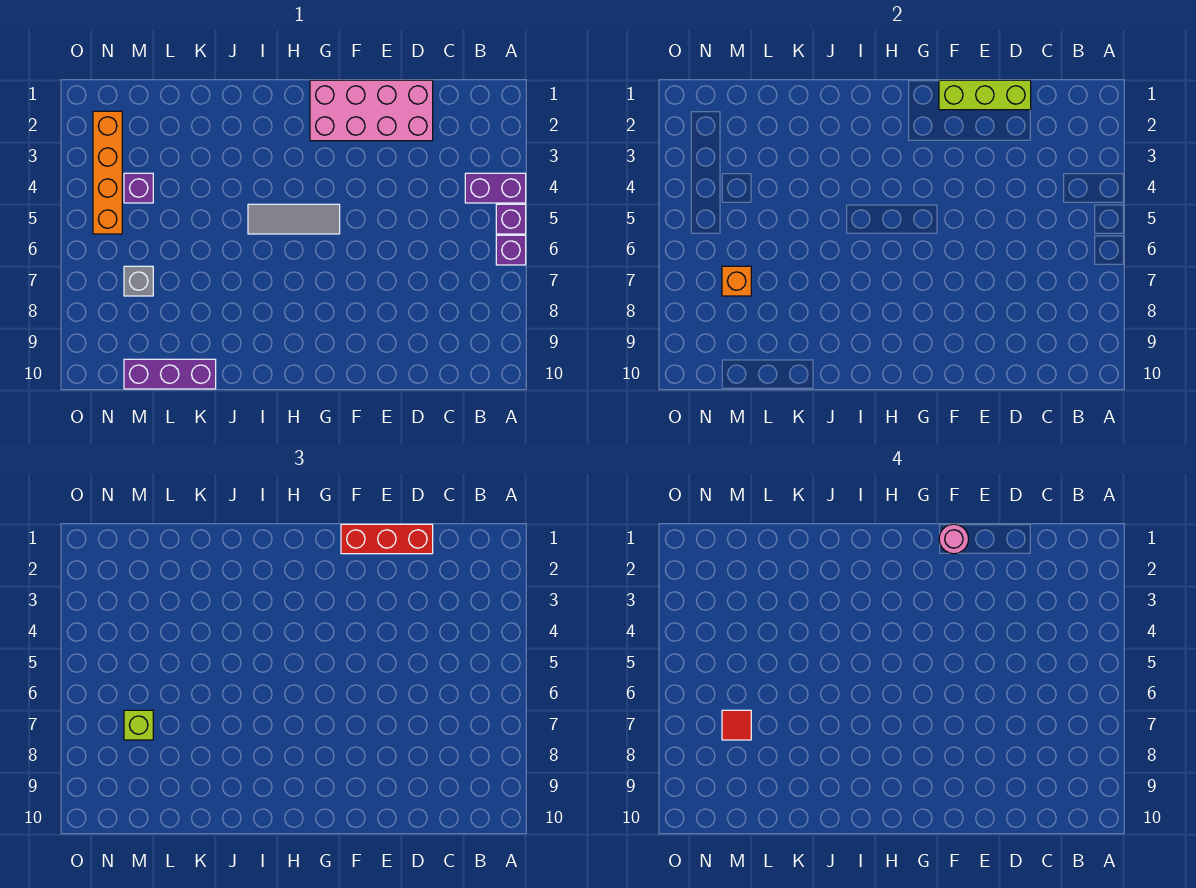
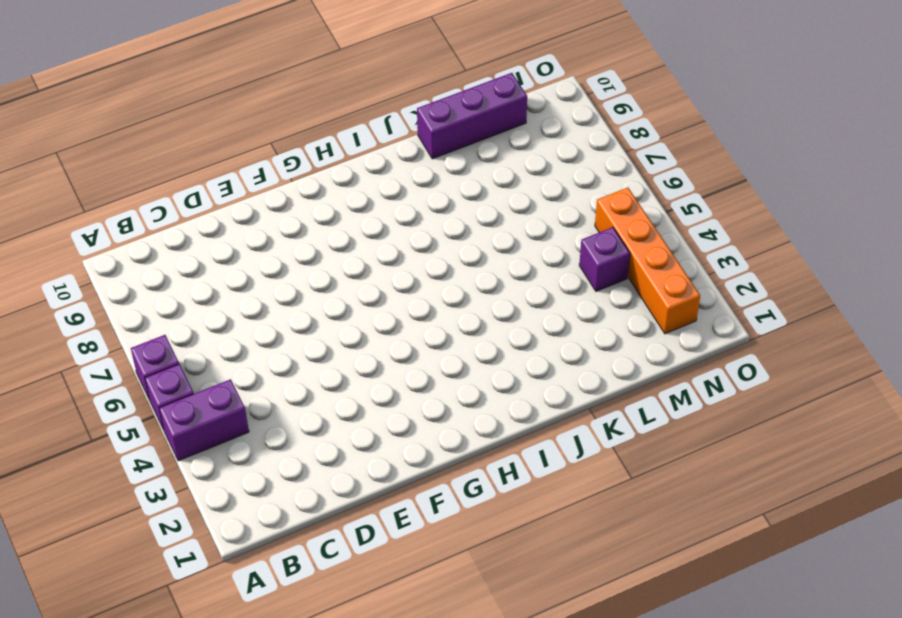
none -> pink 2x4 brick [310,80,433,141]
none -> grey 1x3 tile [248,204,340,234]
none -> grey 1x1 brick [124,266,153,296]

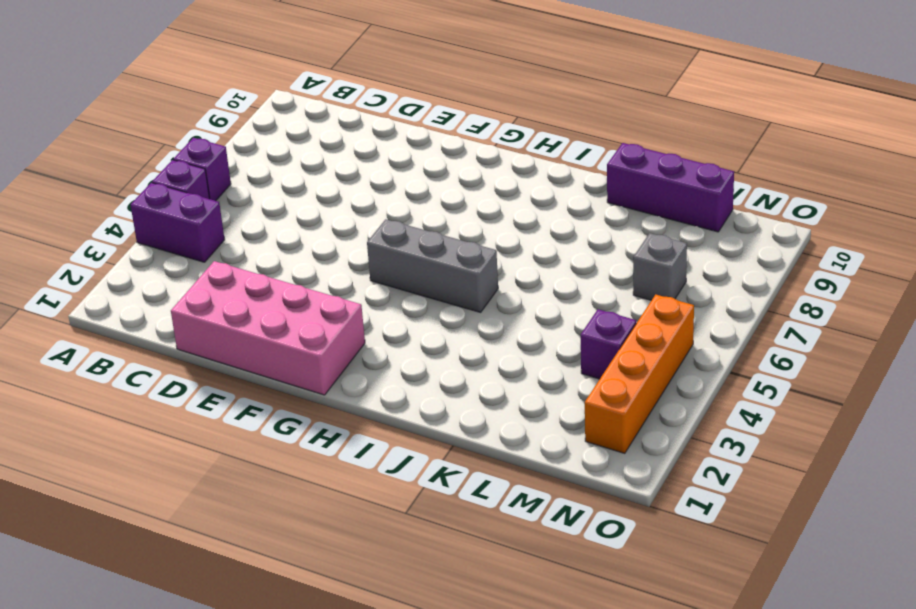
grey 1x3 brick [367,219,498,312] -> grey 1x3 tile [248,204,340,234]
none -> lime 1x3 brick [939,80,1031,110]
none -> orange 1x1 brick [722,266,751,296]
none -> red 1x3 brick [341,524,433,554]

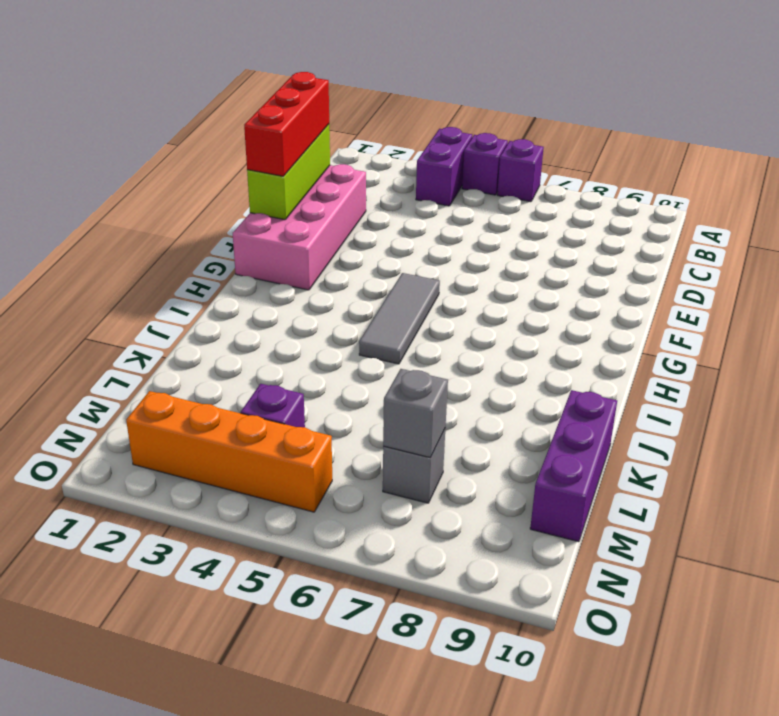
grey 1x1 brick [383,369,448,457] -> orange 1x1 brick [722,266,751,296]
none -> lime 1x1 brick [124,710,153,740]
none -> pink 1x1 round brick [939,524,969,554]
none -> red 1x1 tile [722,710,751,740]

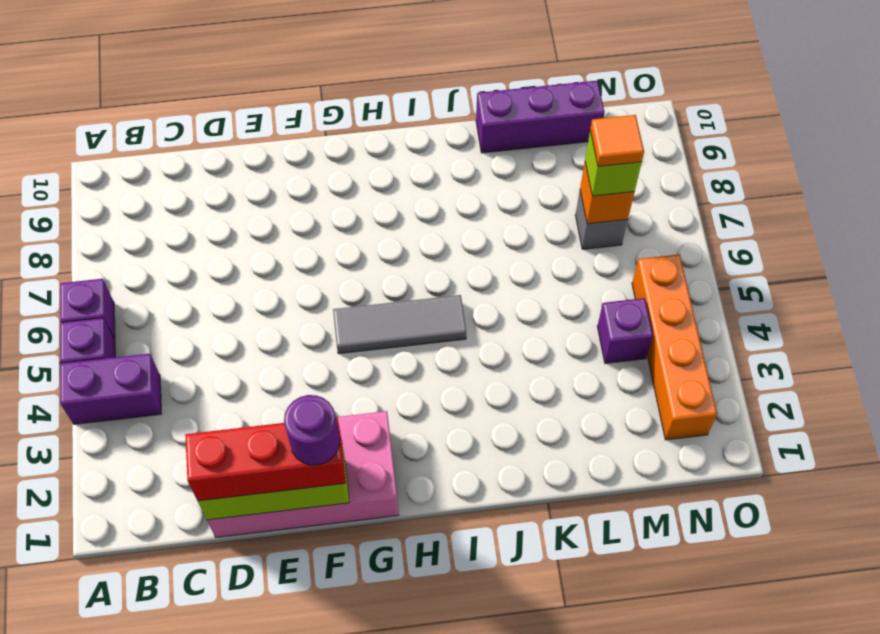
purple 1x1 round brick [284,395,340,465] -> pink 1x1 round brick [939,524,969,554]
orange 1x1 tile [590,115,644,167] -> red 1x1 tile [722,710,751,740]

